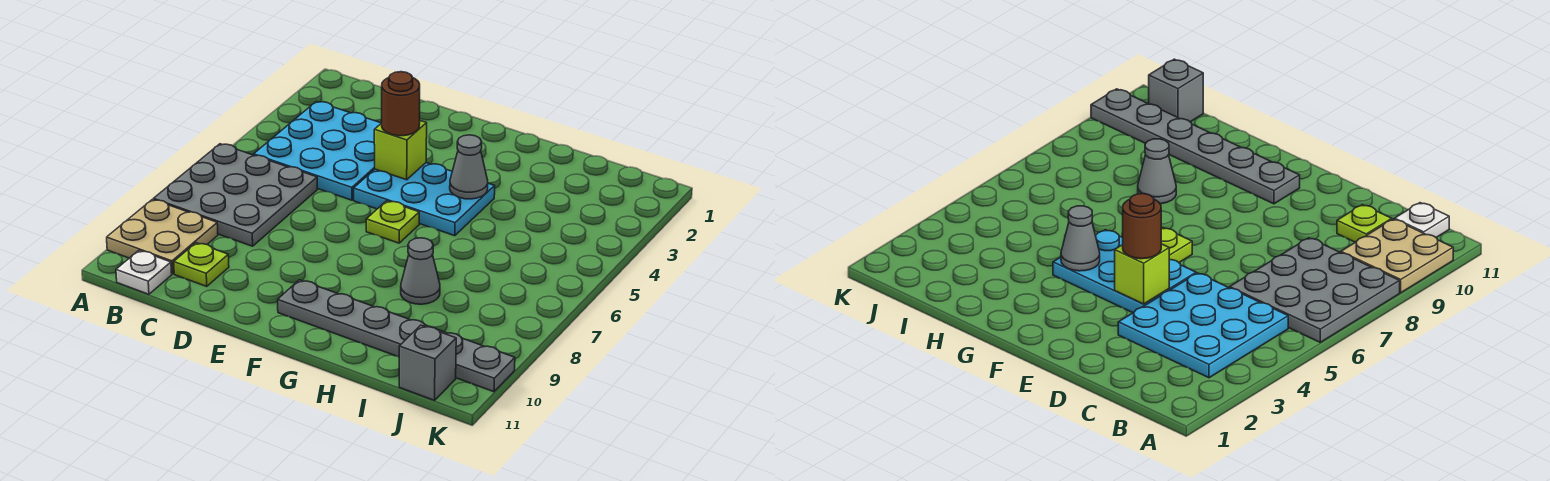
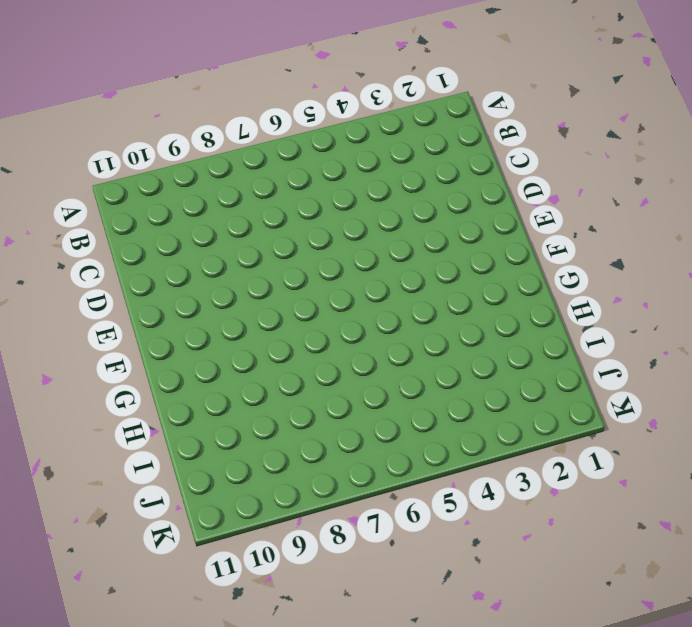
none -> grey 3x3 plate [154,144,317,246]
none -> tan 2x2 plate [107,199,218,274]
none -> cyan 3x3 plate [254,102,381,200]

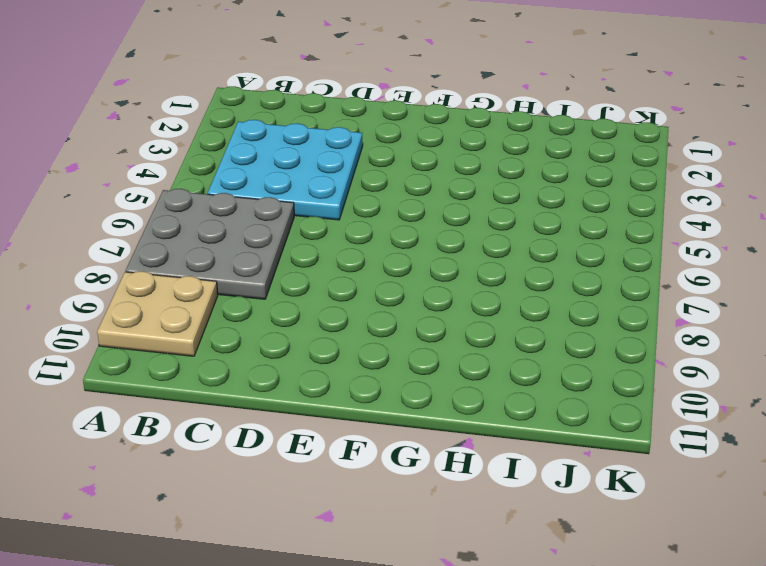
none -> white 1x1 plate [116,251,172,294]
none -> lime 1x1 plate [174,243,229,286]
none -> cyan 2x3 plate [354,163,495,236]

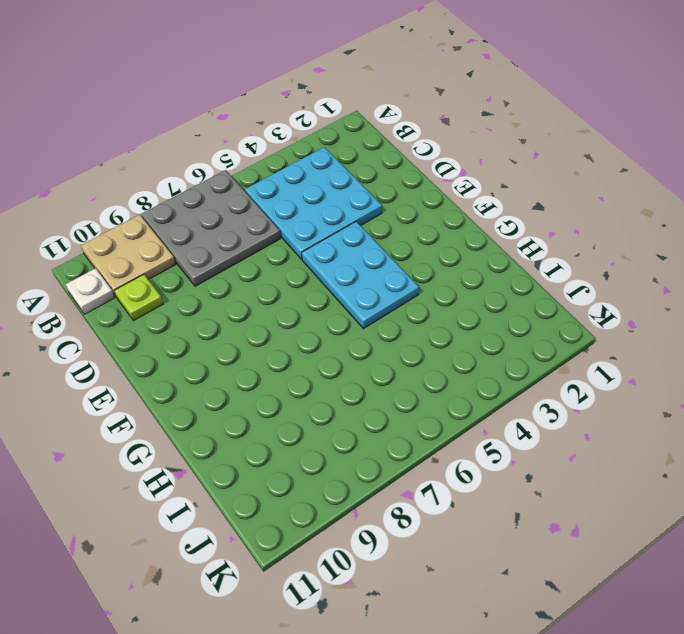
none -> lime 1x1 plate [366,201,419,243]
none -> grey 1x6 plate [278,280,515,392]
none -> grey 1x1 cone [401,238,440,304]

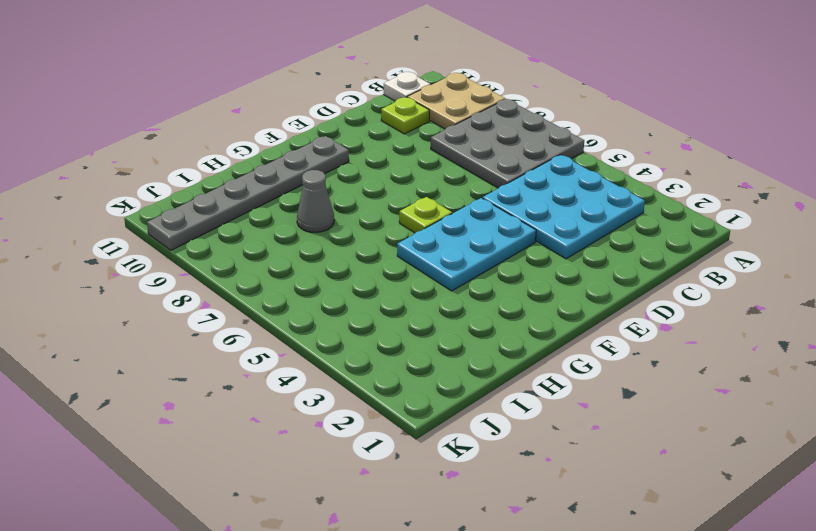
none -> grey 1x1 brick [399,325,456,400]
none -> lime 1x1 brick [374,121,427,180]
none -> grey 1x1 cone [450,135,488,199]

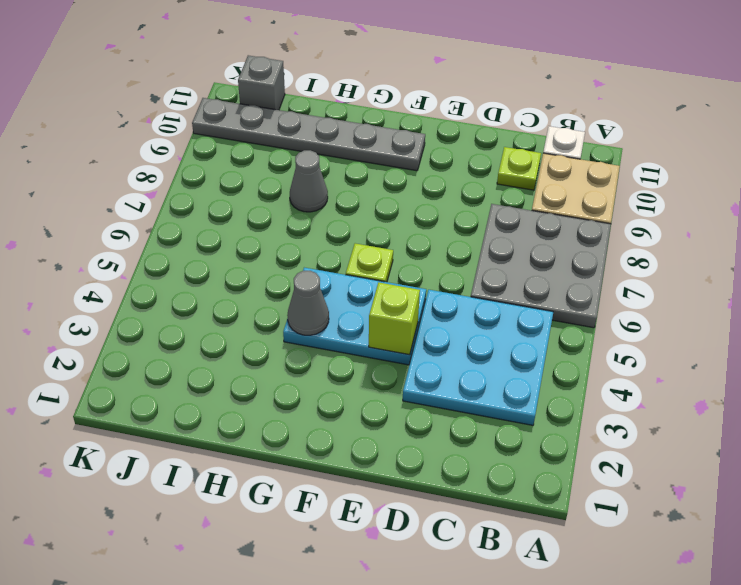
none -> brown 1x1 round brick [382,72,420,136]

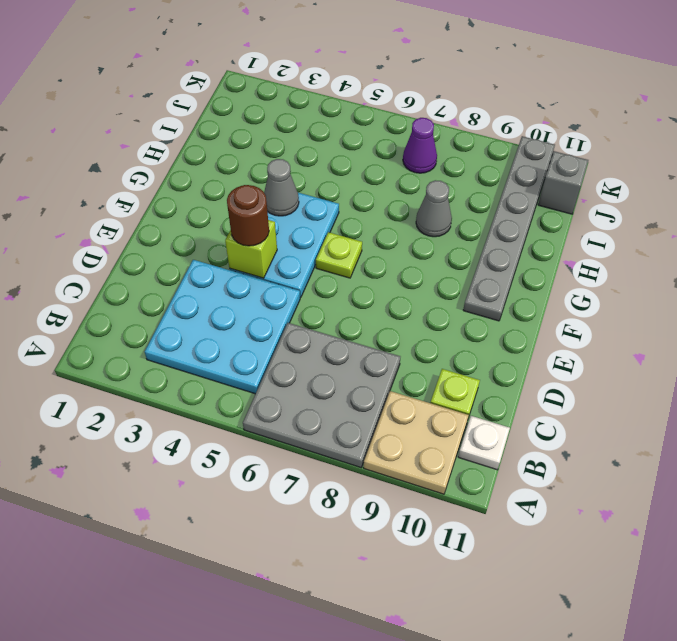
purple 1x1 cone [403,118,437,173] -> none

